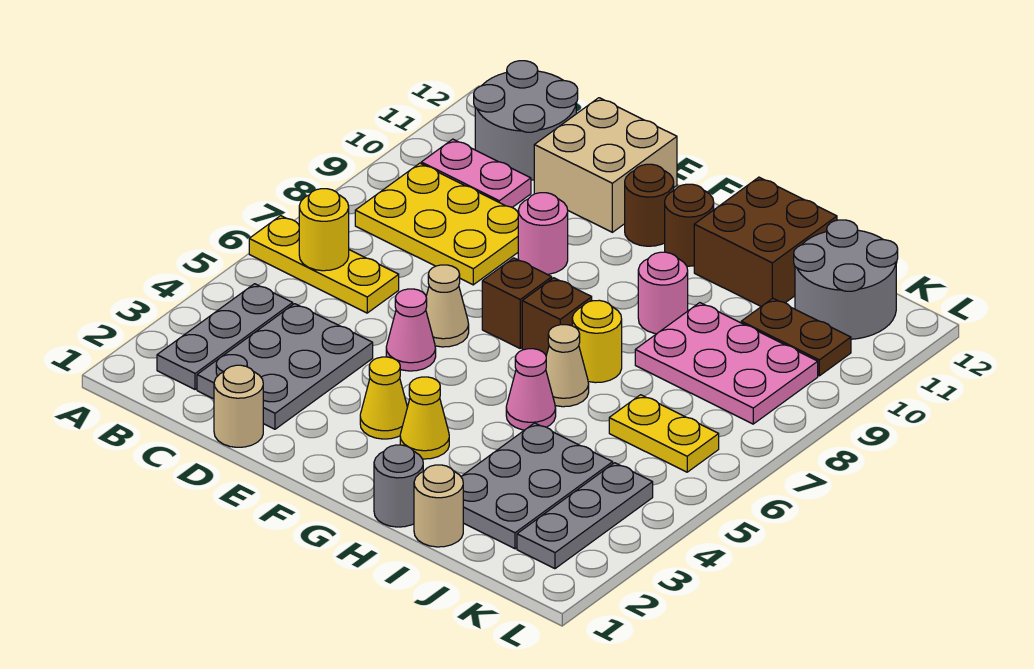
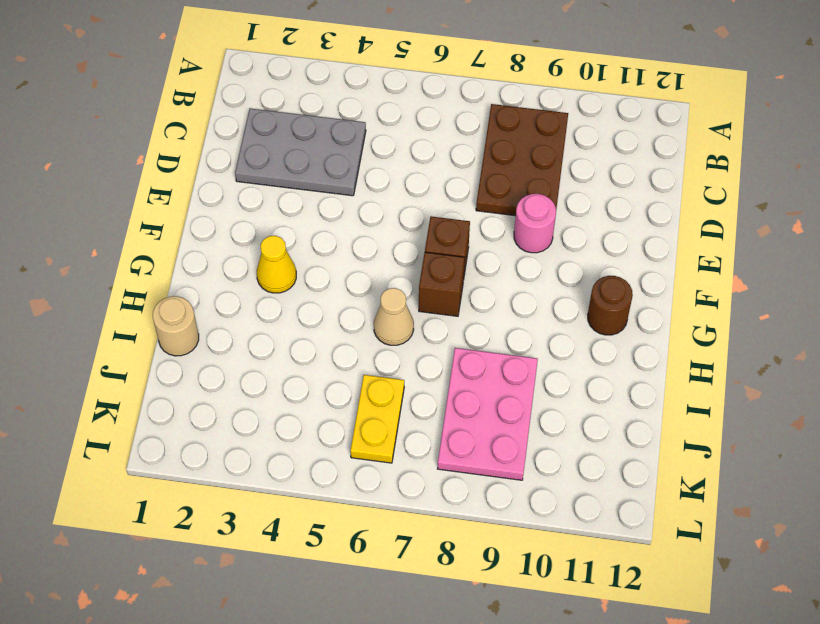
brown 2x3 plate [476,104,568,216] -> yellow 2x3 plate [355,163,518,285]
none -> yellow 1x3 plate [249,216,399,313]
none -> grey 1x3 plate [157,284,293,389]
none -> pink 1x2 plate [421,139,531,207]
none -> grey 2x2 round brick [474,61,578,180]

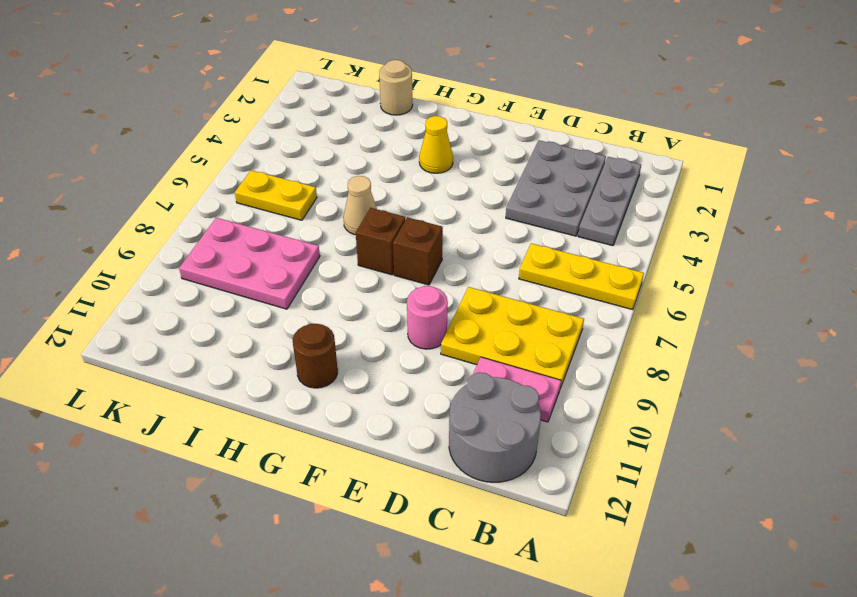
none -> tan 1x1 round brick [214,365,263,447]
none -> tan 2x2 brick [534,98,677,232]
none -> pink 1x1 cone [386,289,436,371]
none -> tan 1x1 cone [426,265,469,347]

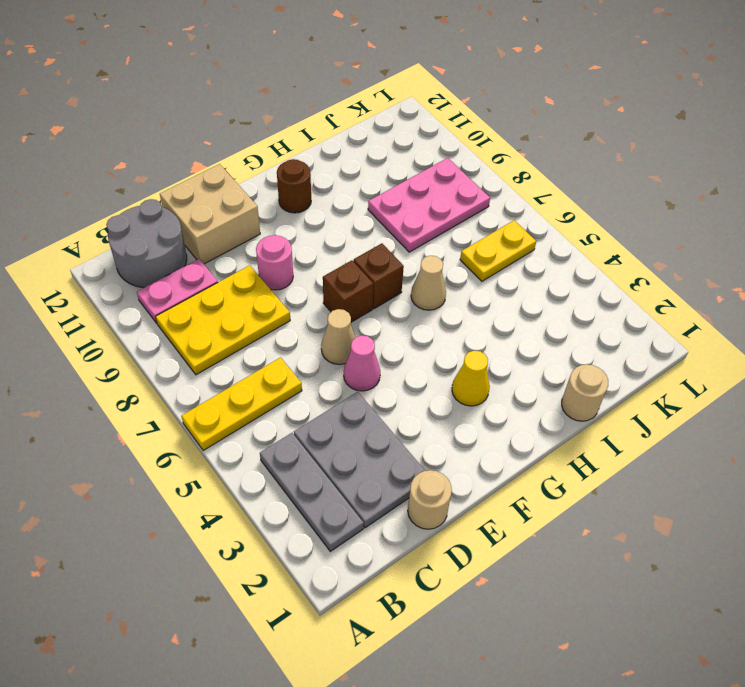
none -> yellow 1x1 cone [360,357,407,439]
none -> brown 1x1 round brick [625,164,674,246]
none -> grey 1x1 round brick [374,445,423,527]
none -> pink 1x1 cone [506,349,556,430]

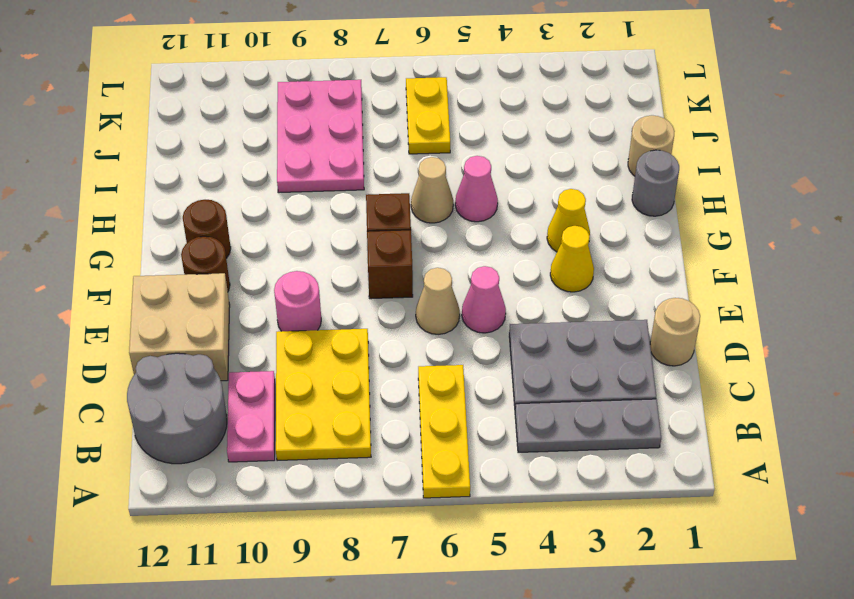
none -> yellow 1x1 round brick [572,300,622,383]
none -> pink 1x1 round brick [638,252,688,334]
none -> brown 2x2 brick [694,177,837,306]
none -> grey 2x3 plate [461,423,613,549]

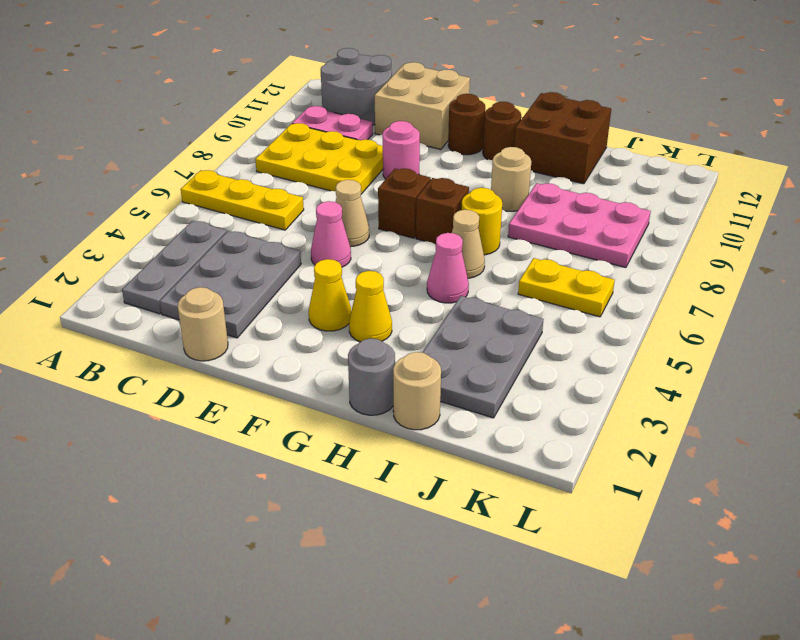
tan 1x1 round brick [491,147,531,211] -> pink 1x1 round brick [638,252,688,334]
none -> brown 1x2 plate [741,298,851,376]
none -> grey 2x2 round brick [794,220,898,339]
none -> grey 1x3 plate [517,463,653,569]
none -> yellow 1x1 round brick [299,189,349,271]

